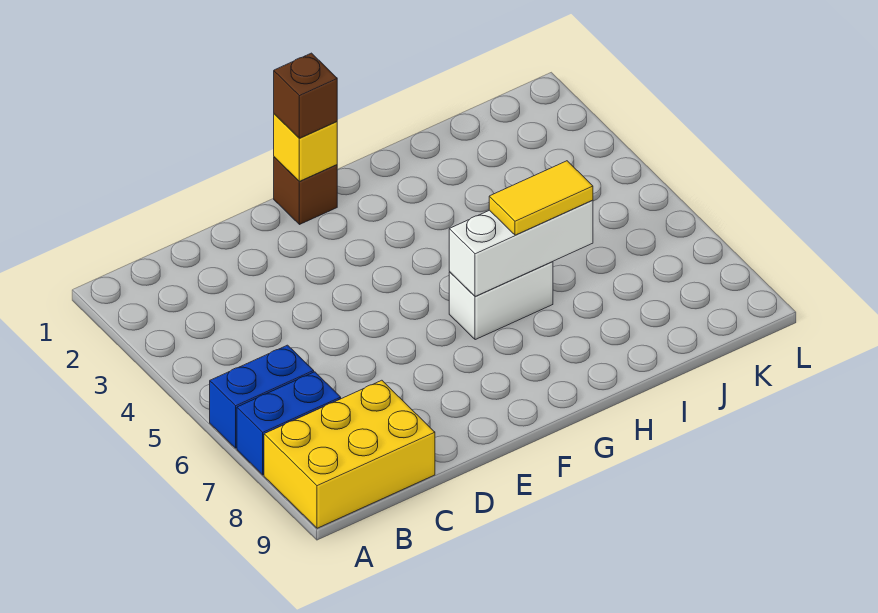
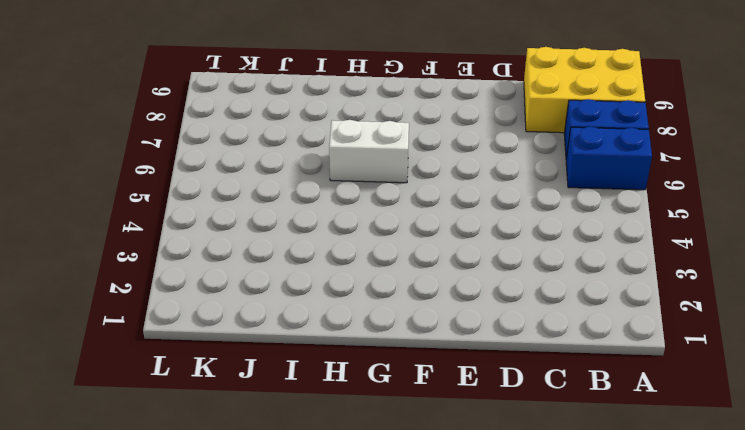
none -> brown 1x1 brick [274,157,337,225]
none -> yellow 1x1 brick [274,114,337,182]

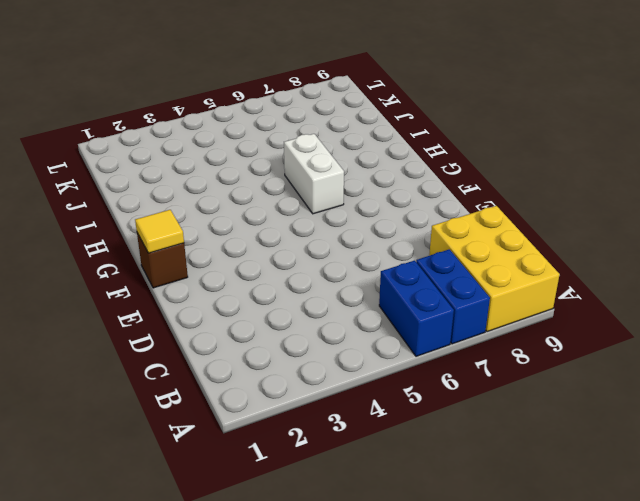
yellow 1x1 tile [135,210,184,253] -> yellow 1x1 brick [274,114,337,182]
none -> white 1x3 brick [449,200,593,296]
none -> brown 1x1 brick [274,53,337,138]

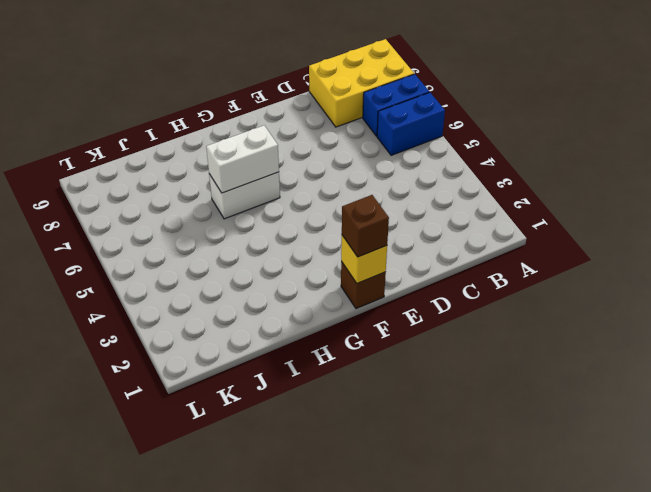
white 1x2 brick [206,125,279,193] -> white 1x3 brick [449,200,593,296]
none -> yellow 1x2 tile [489,161,593,235]

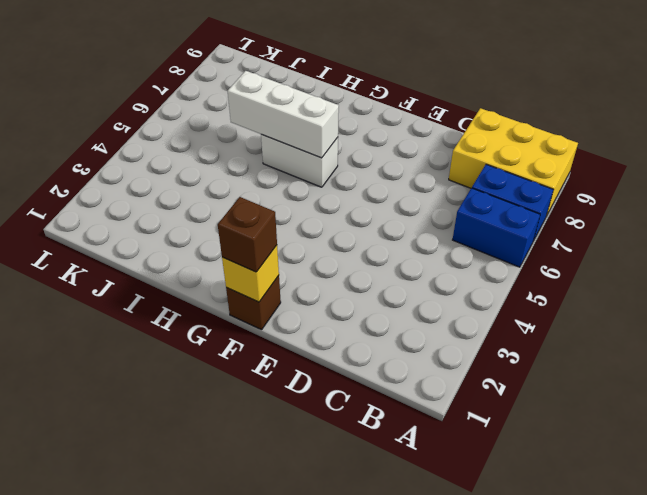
none -> yellow 1x2 tile [489,161,593,235]

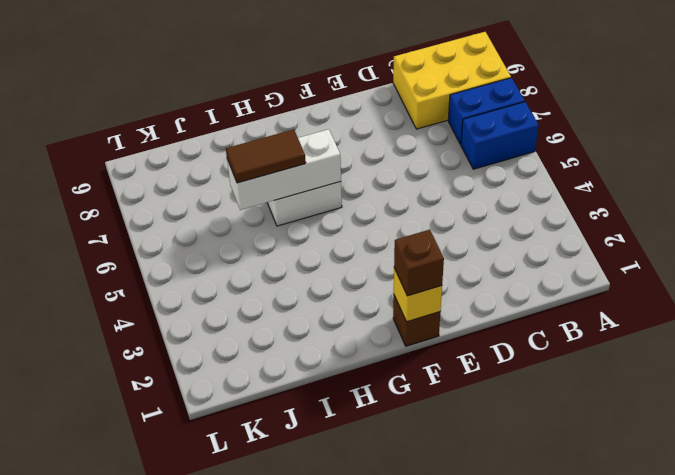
brown 1x2 tile [226,129,306,183] -> yellow 1x2 tile [489,161,593,235]

